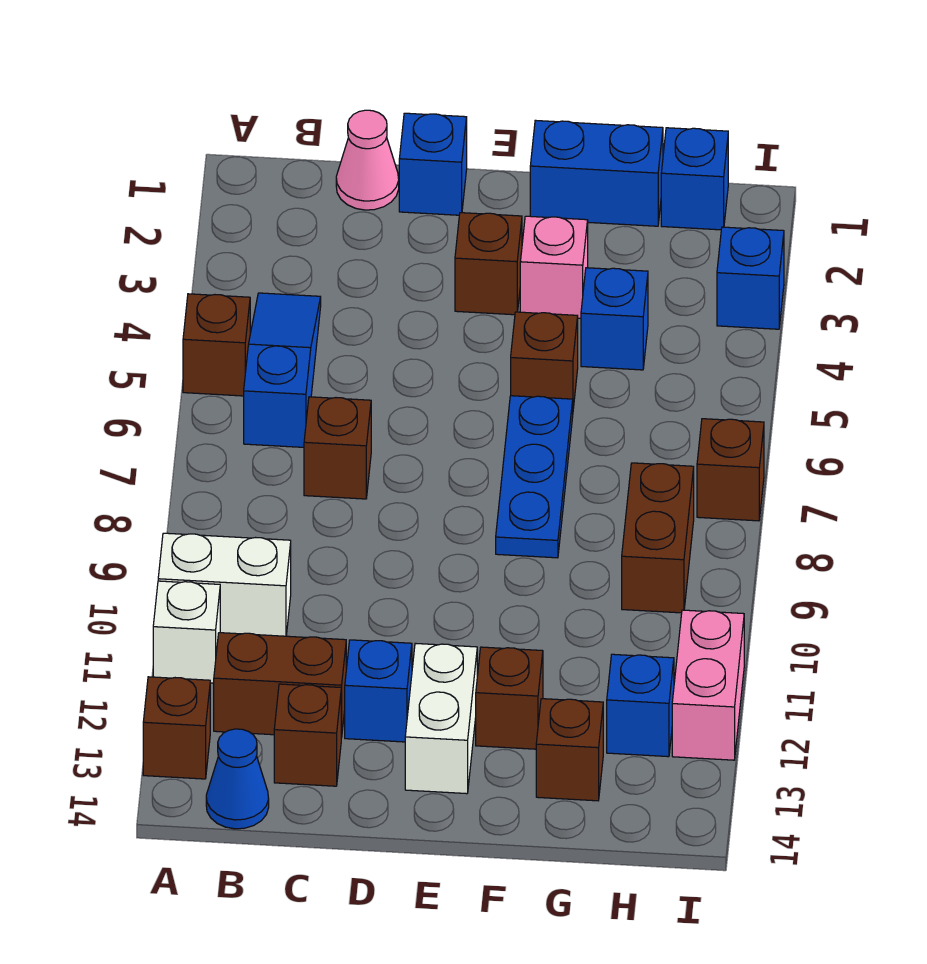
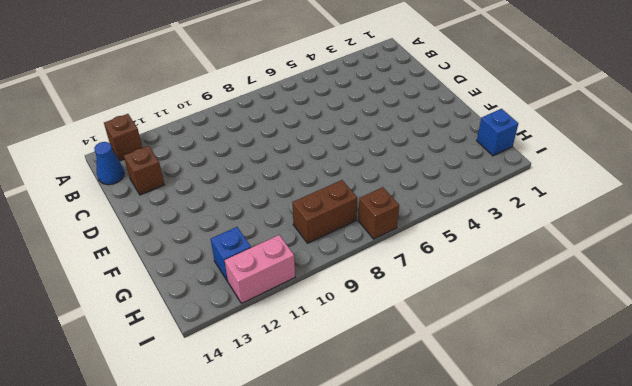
none -> brown 1x1 brick [183,294,250,396]
none -> white 1x2 brick [158,533,291,636]
none -> white 1x1 brick [153,581,220,683]

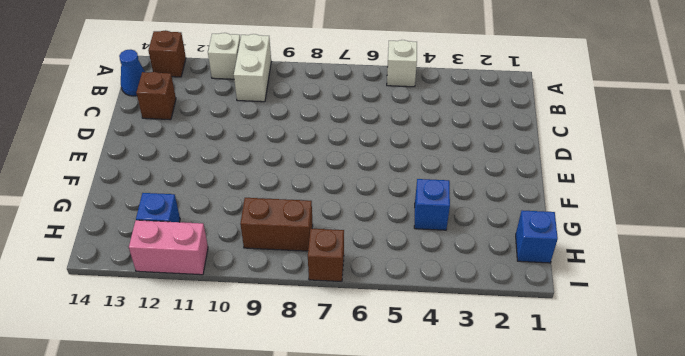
white 1x1 brick [387,40,417,87] -> brown 1x1 brick [183,294,250,396]
none -> blue 1x3 slope [244,293,321,447]
none -> brown 1x2 brick [214,633,346,738]
none -> pink 1x1 cone [336,110,399,210]

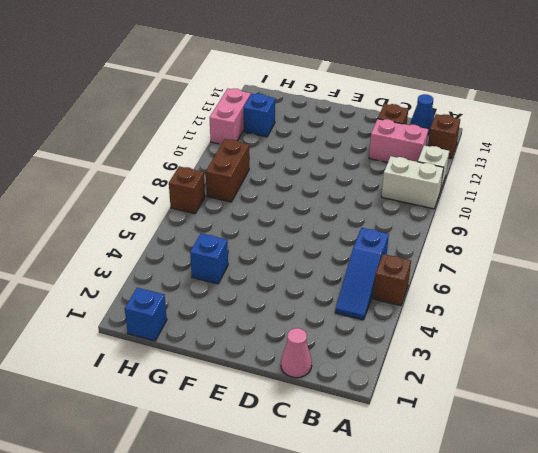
pink 1x2 brick [369,119,428,163] -> brown 1x2 brick [214,633,346,738]
none -> brown 1x1 brick [304,397,371,499]
none -> blue 1x1 brick [399,113,467,215]
none -> blue 1x1 brick [345,640,412,742]

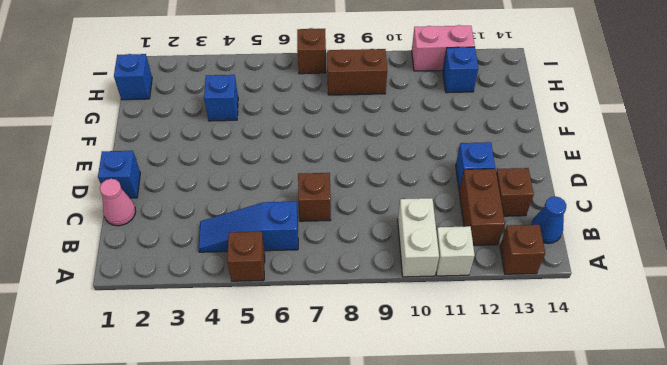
none -> brown 1x1 brick [455,213,522,315]
none -> white 1x2 brick [405,643,477,794]
none -> blue 1x2 brick [530,120,663,226]

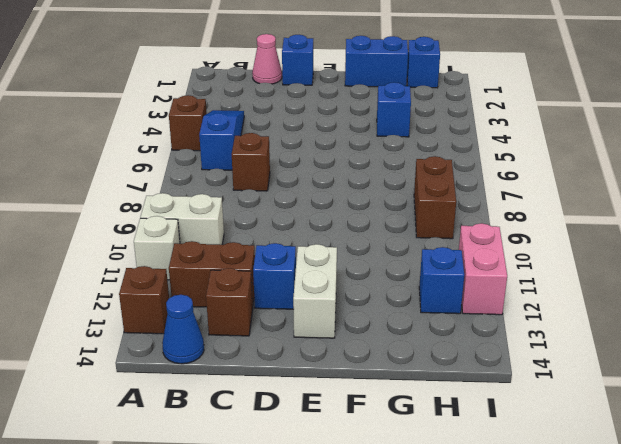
none -> brown 1x1 brick [455,213,522,315]
none -> pink 1x1 brick [520,216,588,318]
none -> brown 1x1 brick [511,312,578,408]

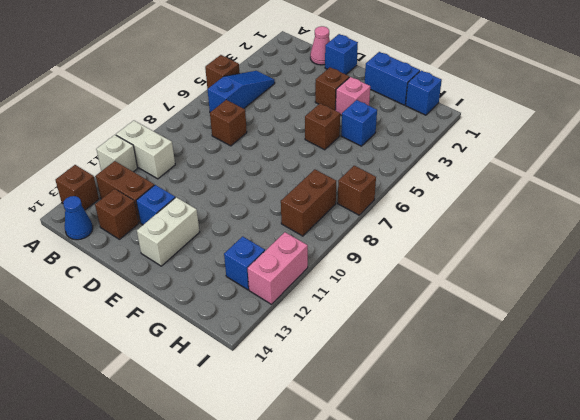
none -> blue 1x3 plate [496,396,573,558]
none -> brown 1x1 brick [476,647,543,749]
none -> brown 1x1 brick [536,699,603,801]

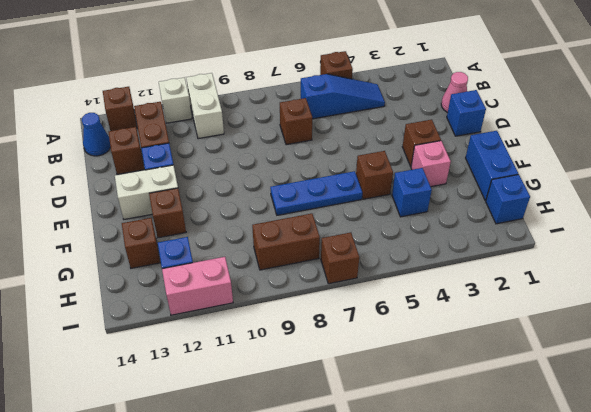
none -> blue 1x1 brick [717,227,784,329]

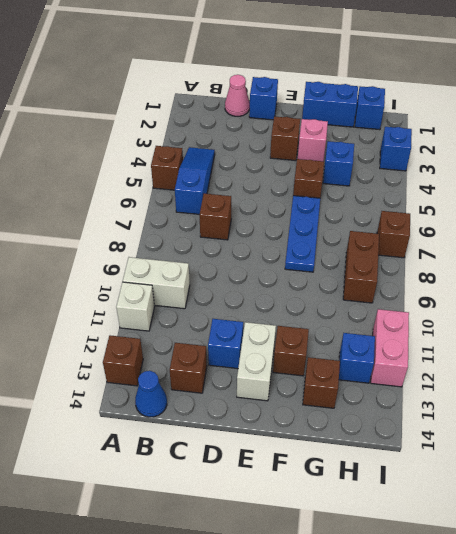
none -> brown 1x2 brick [214,633,346,738]

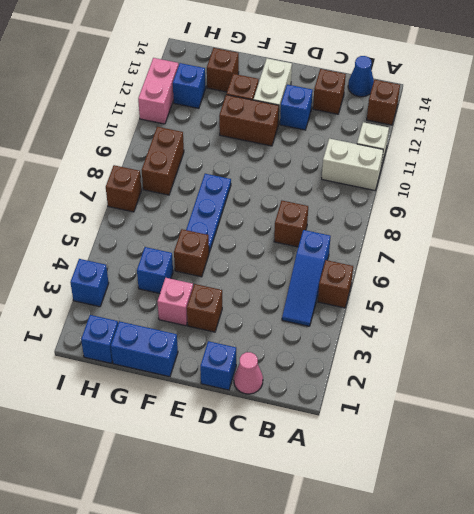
brown 1x2 brick [219,95,279,146] -> brown 1x2 brick moved to [214,633,346,738]

